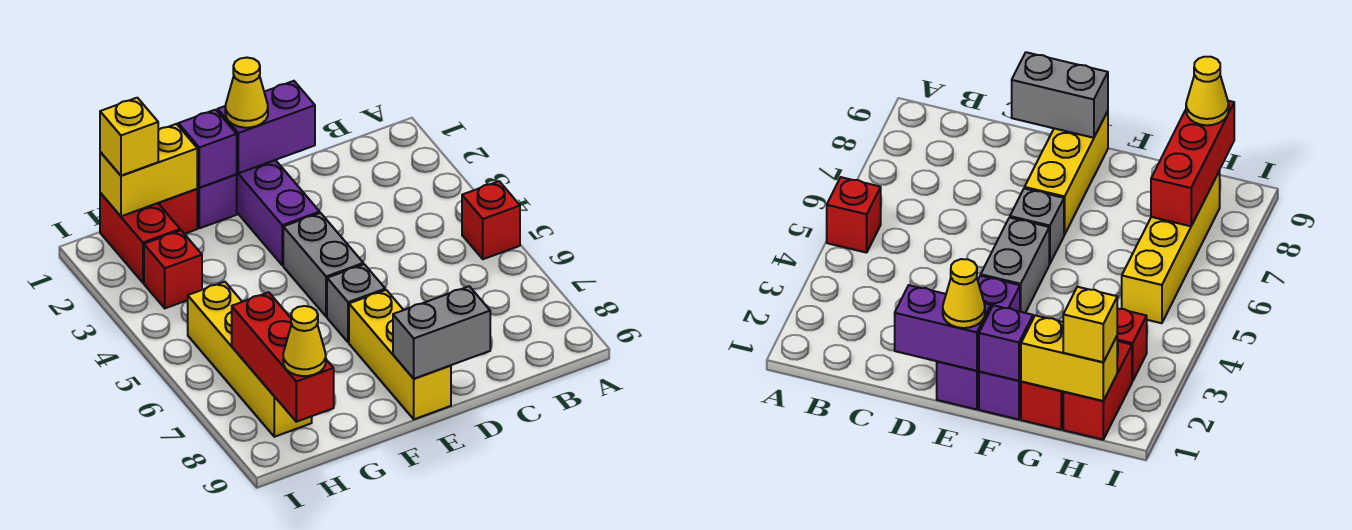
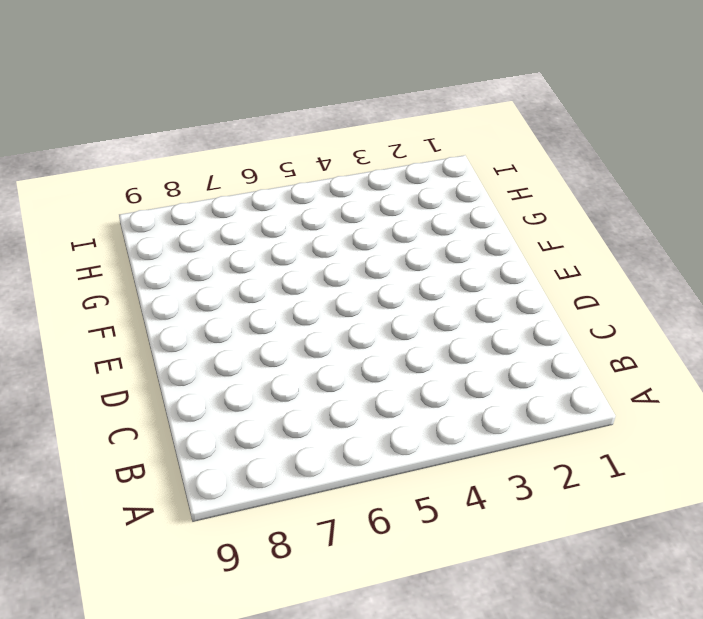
none -> red 1x1 brick [462,181,520,259]
none -> purple 1x3 brick [236,160,320,265]
none -> grey 1x2 brick [283,213,363,317]

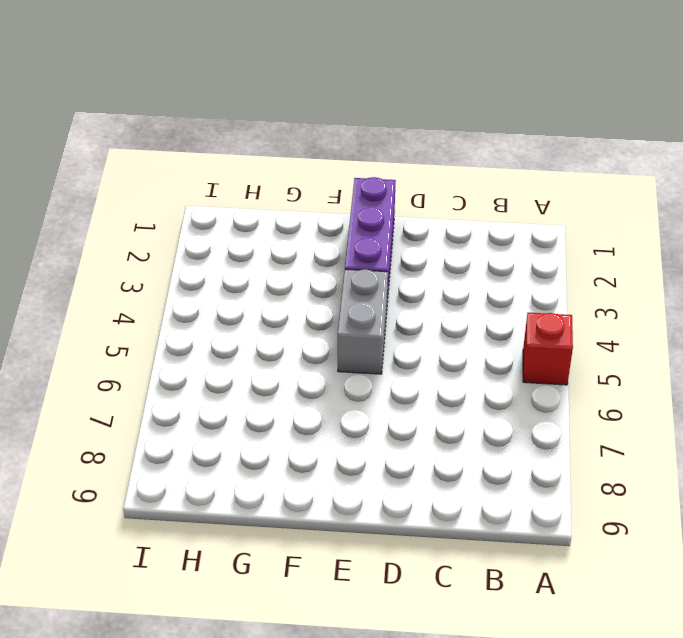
none -> grey 1x1 brick [327,264,385,342]
none -> yellow 1x3 brick [349,290,451,419]
none -> purple 1x1 brick [197,175,237,228]

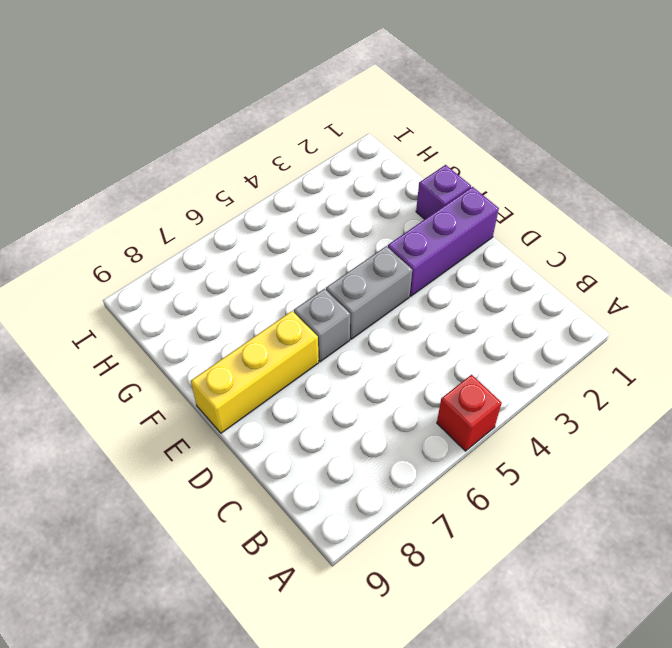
none -> red 1x1 brick [158,189,197,234]
none -> red 1x2 brick [100,193,180,283]
none -> red 1x1 brick [144,230,202,308]

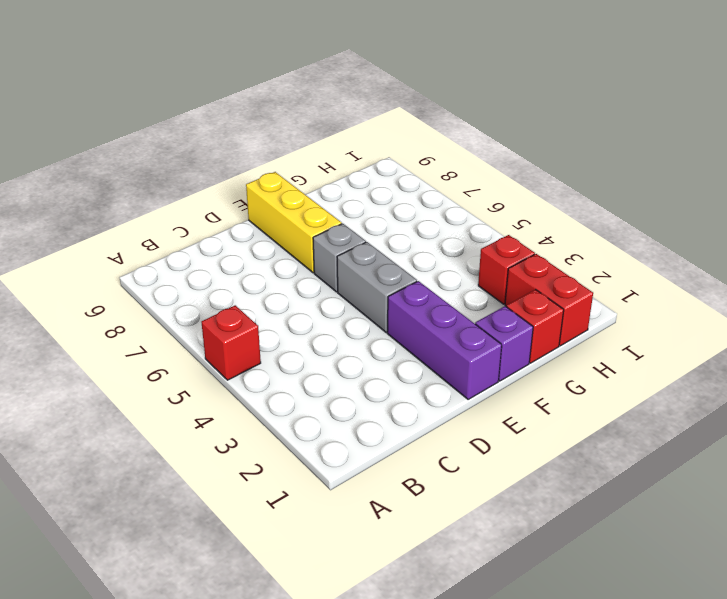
none -> yellow 1x4 brick [188,282,312,437]
none -> purple 1x2 brick [218,81,315,173]
none -> grey 1x2 brick [393,286,490,379]

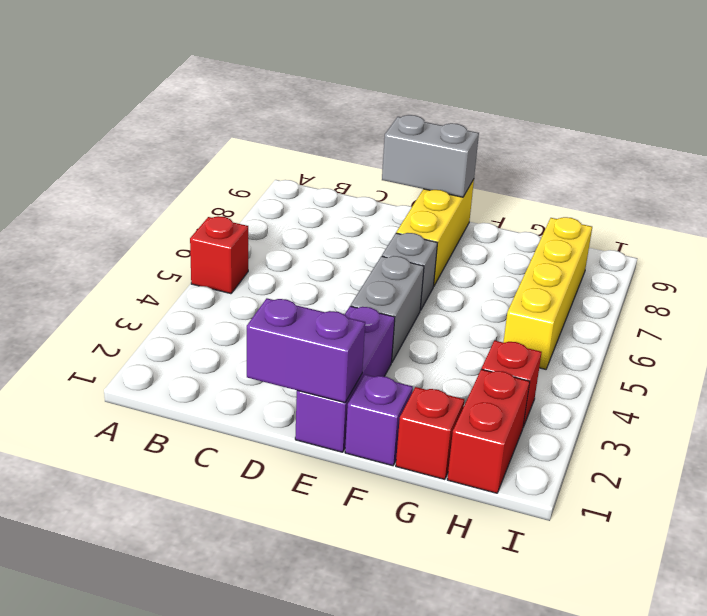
none -> purple 1x1 brick [178,110,237,188]
none -> yellow 1x2 brick [100,124,197,216]
none -> red 1x3 brick [232,292,334,422]

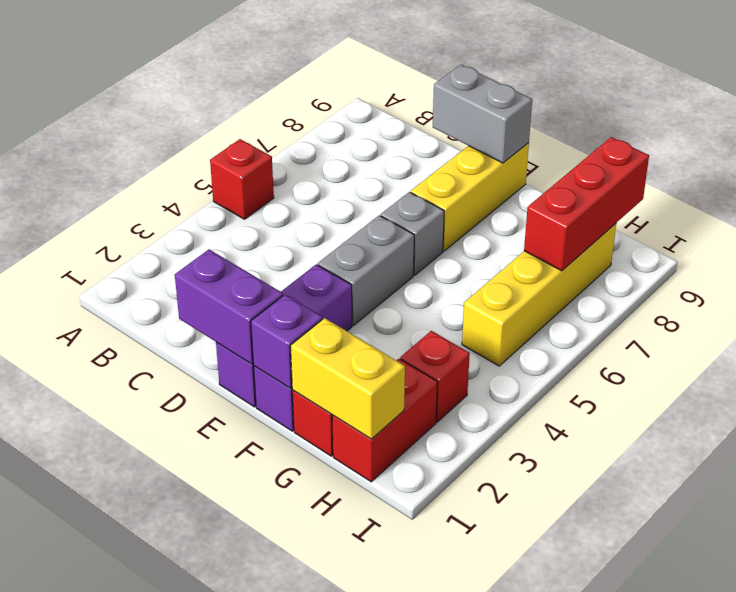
none -> yellow 1x1 cone [225,58,268,128]
none -> yellow 1x1 brick [100,98,158,176]
none -> yellow 1x1 cone [283,306,326,376]

